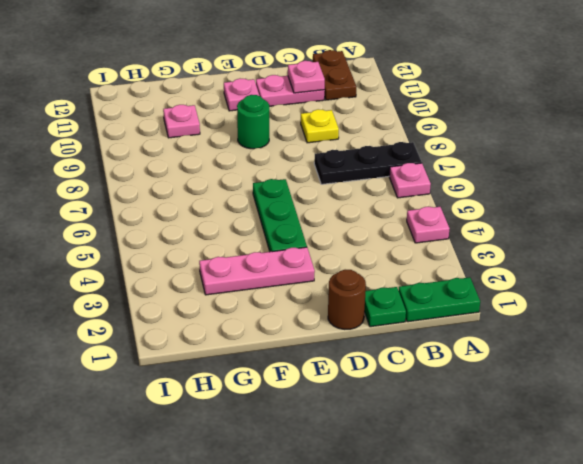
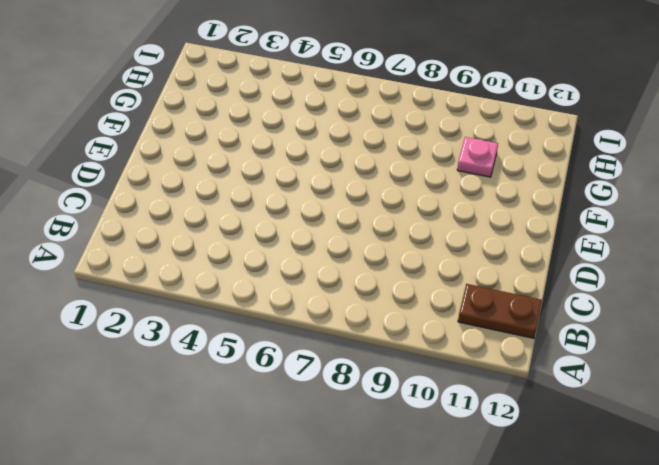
none -> green 1x2 plate [399,277,480,322]
none -> pink 1x1 plate [407,207,450,243]
none -> pink 1x1 plate [389,163,431,198]

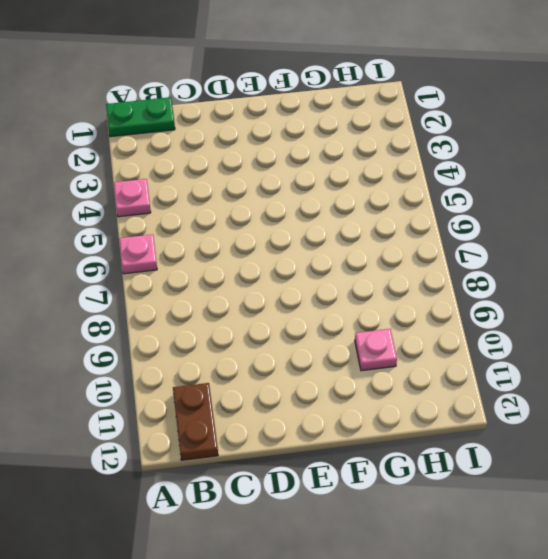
none -> black 1x3 plate [314,142,422,184]
none -> green 1x1 plate [364,287,406,327]
none -> yellow 1x1 plate [301,109,339,143]

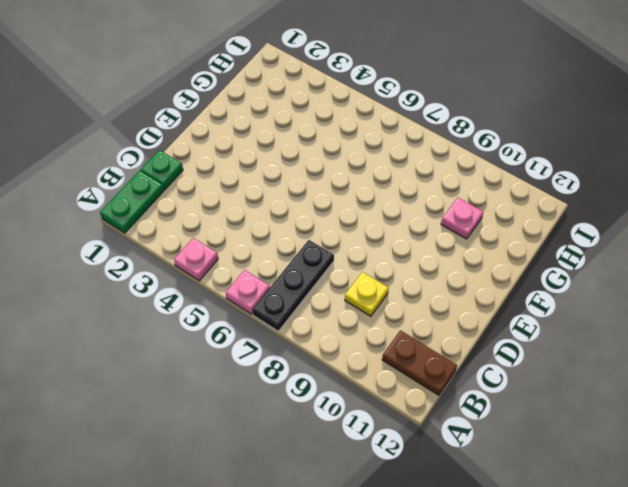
none -> pink 1x2 plate [256,75,325,106]
none -> brown 1x1 round brick [328,270,366,329]
none -> pink 1x3 plate [199,247,315,295]

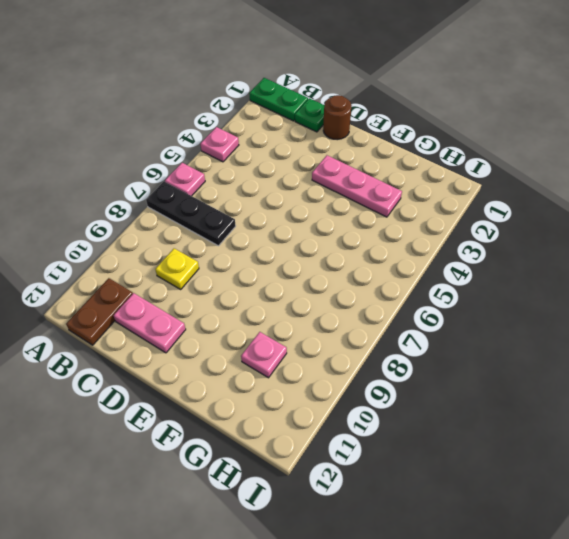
none -> green 1x3 plate [253,179,307,252]
none -> green 1x1 round brick [237,95,269,149]
none -> pink 1x1 plate [224,79,259,111]

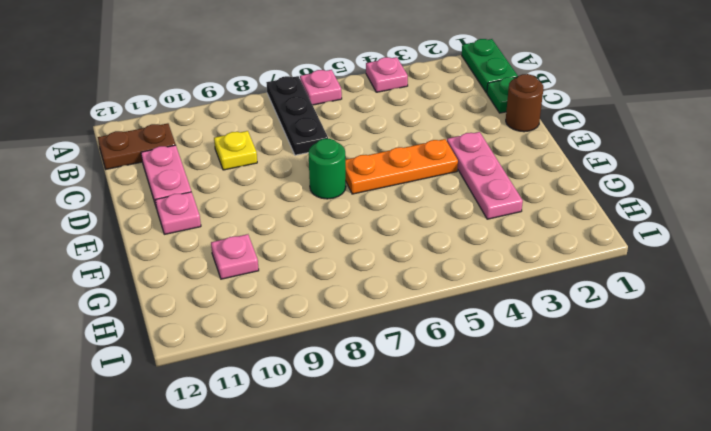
orange 1x3 plate [346,139,458,194] -> green 1x3 plate [253,179,307,252]
green 1x1 round brick [308,139,346,199] -> green 1x1 round brick moved to [237,95,269,149]
none -> pink 1x1 plate [288,61,325,93]

